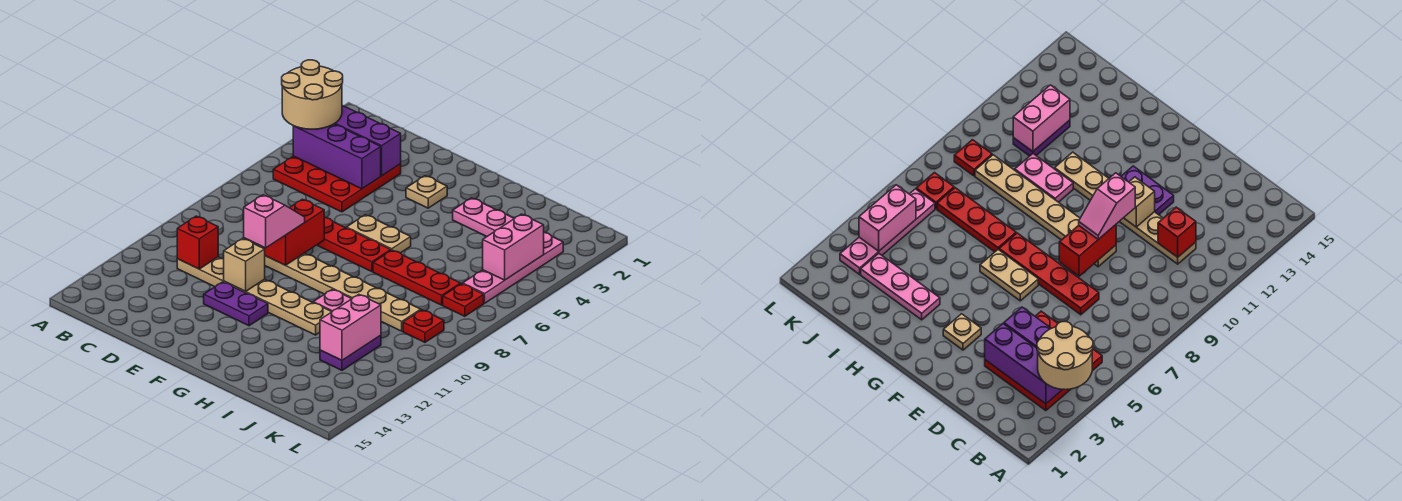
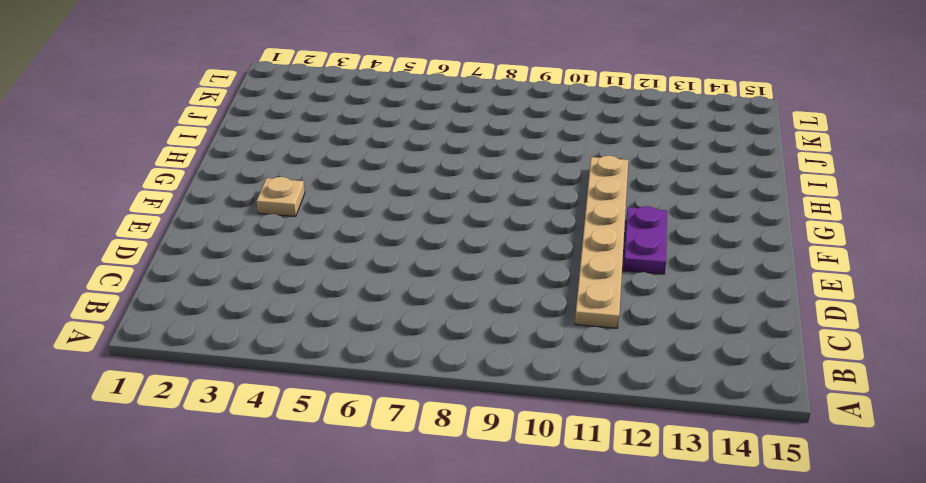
none -> red 3x3 plate [273,156,401,212]
none -> red 1x4 plate [317,218,391,272]
none -> tan 1x6 plate [265,253,421,331]

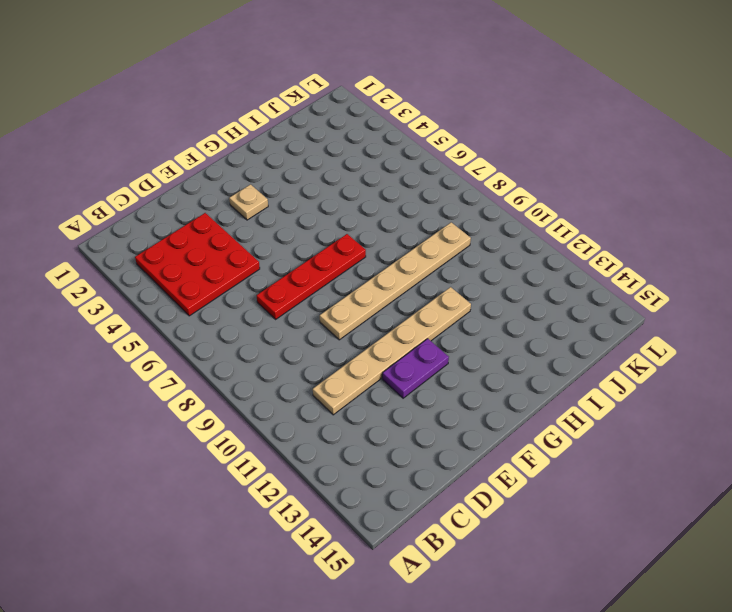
none -> tan 1x2 plate [346,215,411,253]
none -> pink 1x3 plate [453,198,514,236]
none -> red 1x3 plate [373,250,461,305]

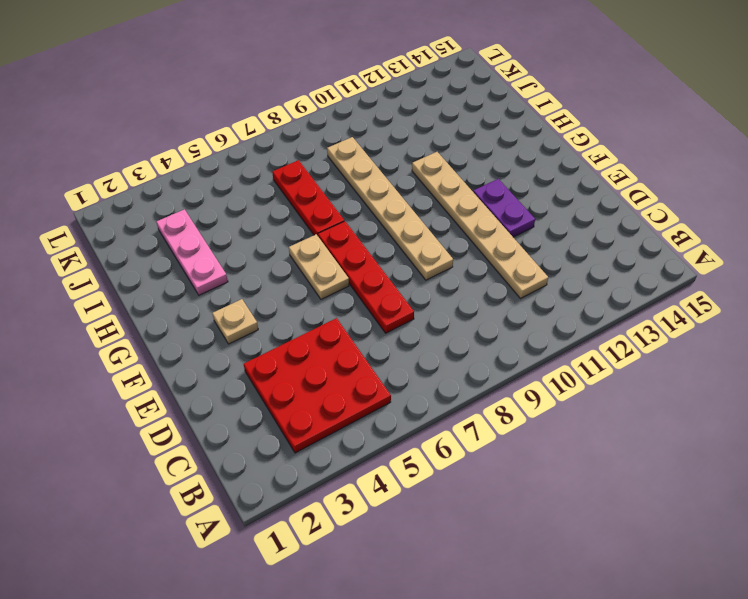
none -> pink 1x2 plate [313,289,351,312]
none -> purple 1x2 plate [320,335,381,370]
none -> pink 1x4 plate [463,233,563,303]

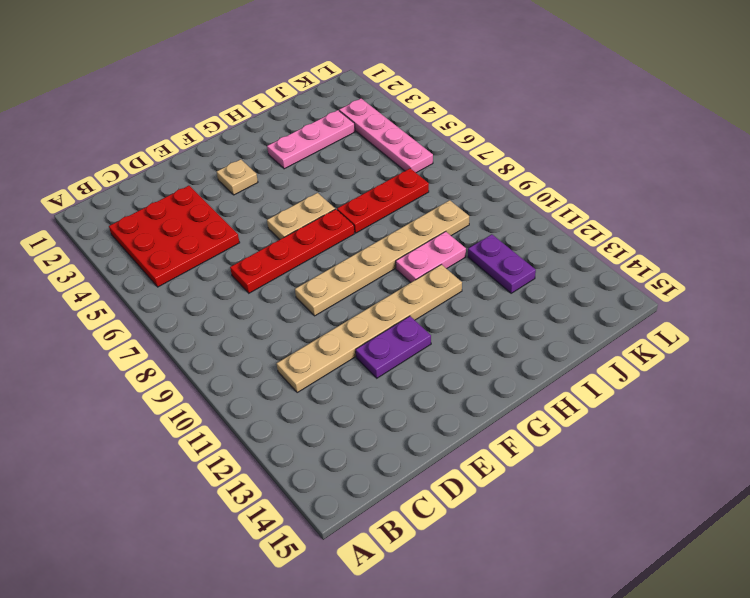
none -> red 1x1 plate [443,284,484,316]
none -> red 1x1 plate [403,310,444,342]
none -> purple 1x3 brick [335,105,401,176]

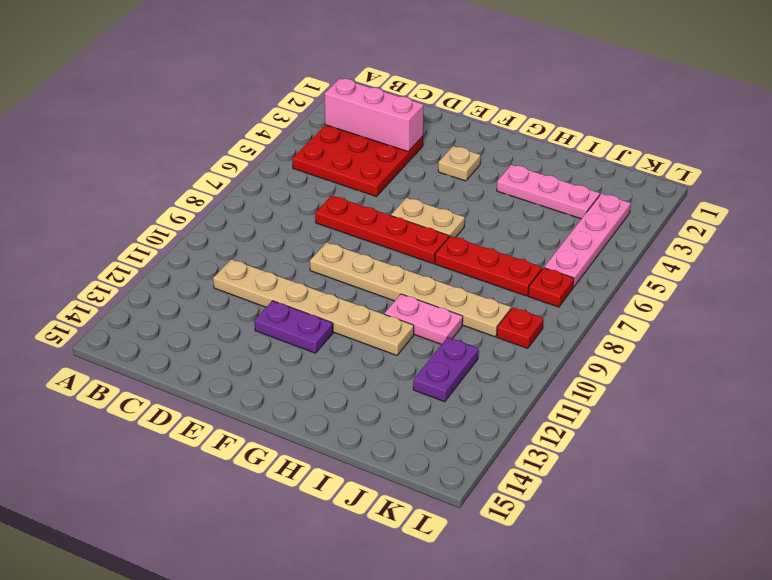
pink 1x3 brick [325,78,423,151] -> purple 1x3 brick [335,105,401,176]
none -> purple 1x3 brick [293,124,381,189]
none -> red 1x1 brick [177,216,218,269]
none -> red 1x2 brick [263,199,324,265]

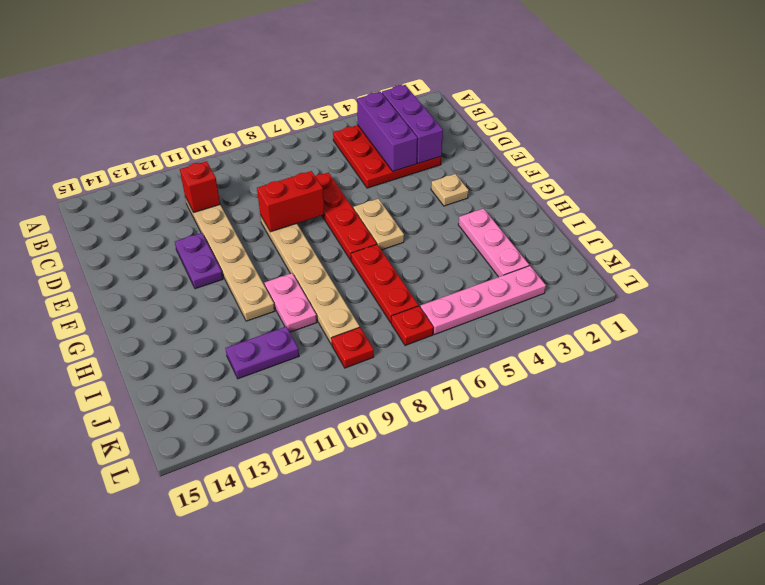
none -> tan 1x1 brick [223,238,265,291]
none -> pink 1x2 brick [320,295,381,360]
none -> pink 1x2 brick [483,214,544,280]

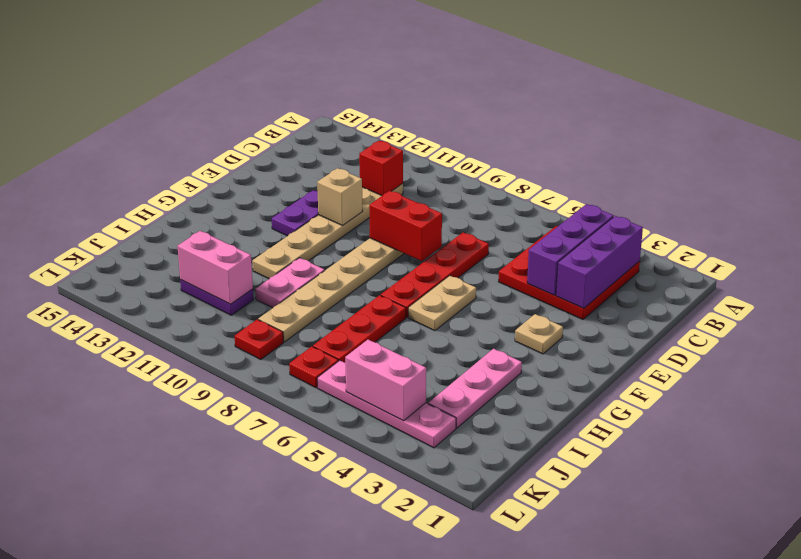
none -> tan 2x2 round brick [282,60,343,129]
none -> pink 1x2 slope [244,195,305,248]

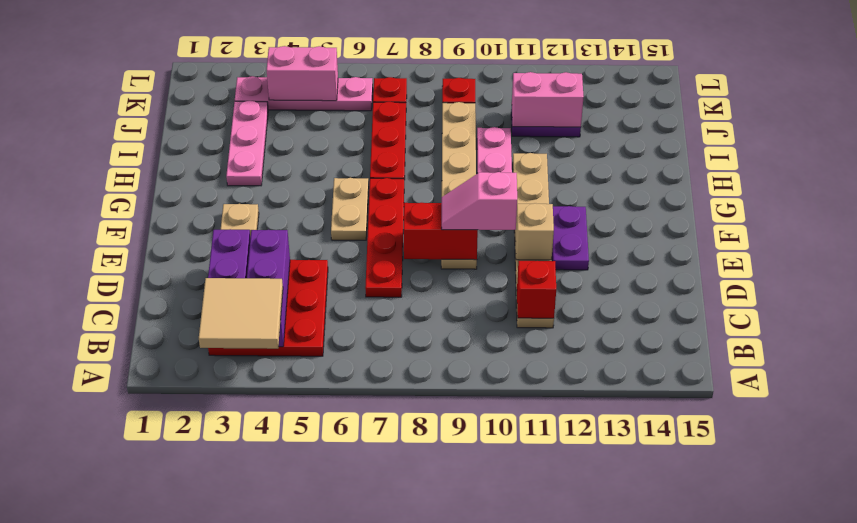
tan 2x2 tile [199,278,283,349] -> tan 2x2 round brick [282,60,343,129]

